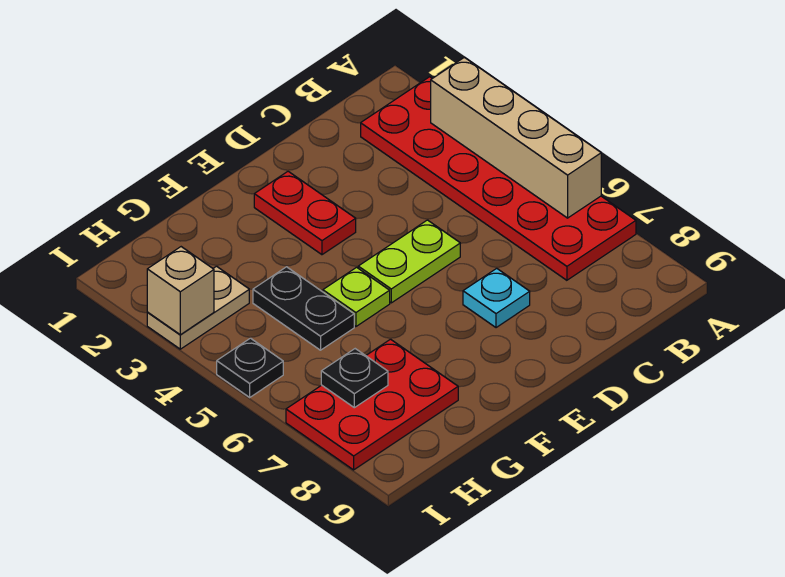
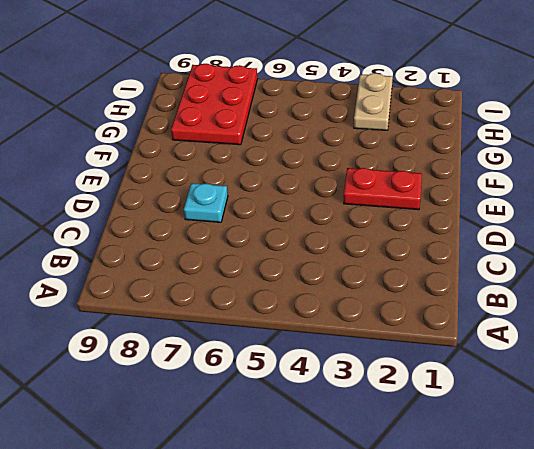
none -> red 2x6 plate [361,77,636,280]
none -> lime 1x2 plate [358,220,460,303]
none -> lime 1x1 plate [323,267,390,327]

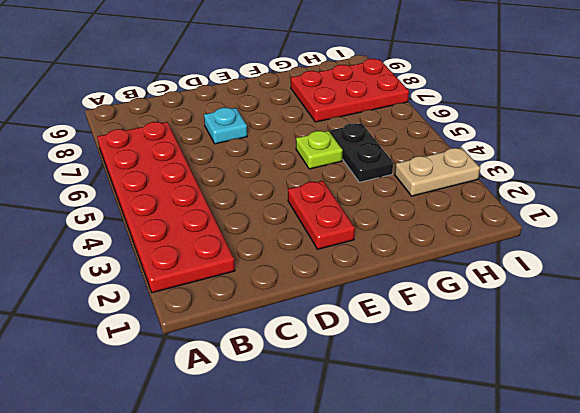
none -> lime 1x2 plate [358,220,460,303]
none -> black 1x1 plate [217,338,283,397]
none -> tan 1x4 brick [431,57,601,218]

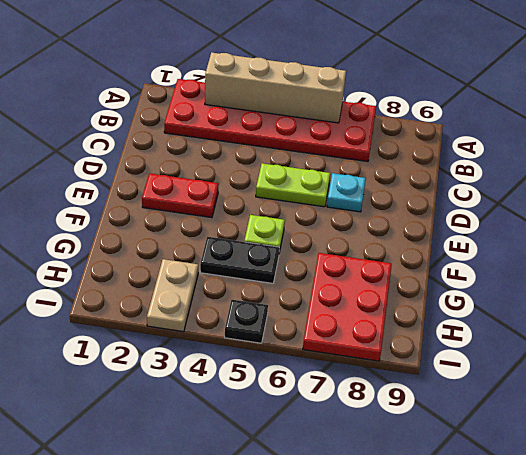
lime 1x2 plate [256,163,330,207] -> lime 1x2 plate turned to [358,220,460,303]
none -> black 1x1 plate [321,349,388,408]
none -> tan 1x1 brick [147,247,214,335]

